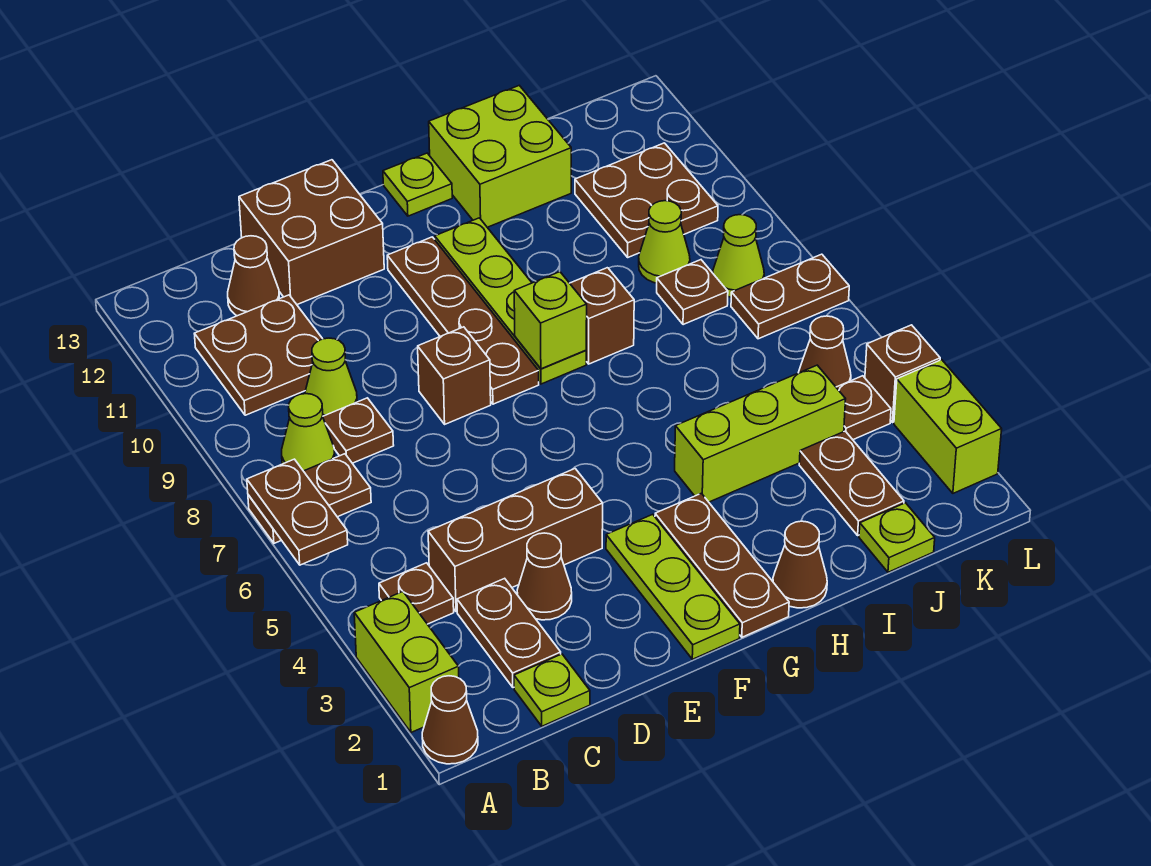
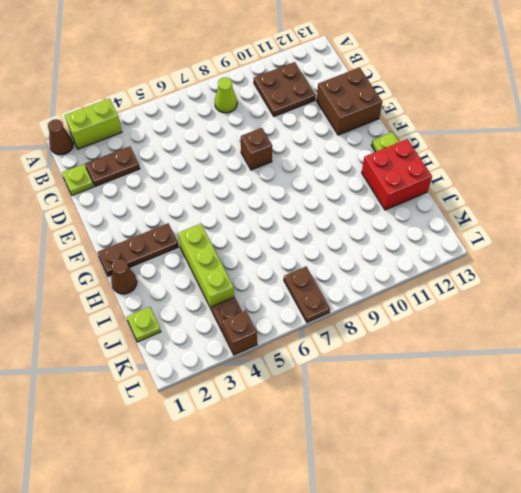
red 2x2 brick [362,139,432,210] -> lime 2x2 brick [429,86,571,227]
none -> brown 1x2 plate [248,454,371,543]
none -> brown 1x1 plate [379,563,454,624]
none -> brown 1x3 brick [428,469,603,612]
none -> brown 1x1 plate [323,398,394,463]

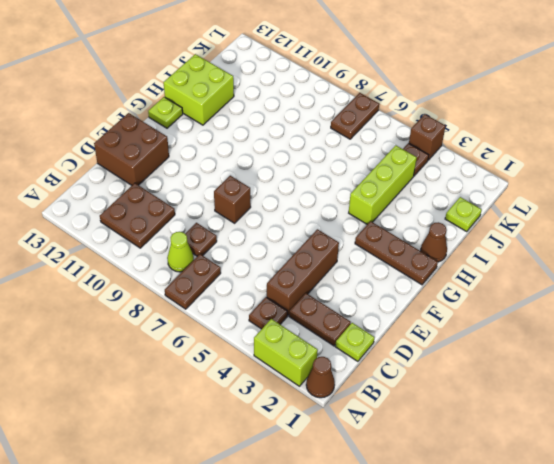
none -> lime 1x1 cone [305,338,357,416]
none -> brown 1x1 cone [228,236,279,316]
none -> brown 1x1 cone [517,533,572,620]
none -> lime 1x3 plate [606,514,740,659]

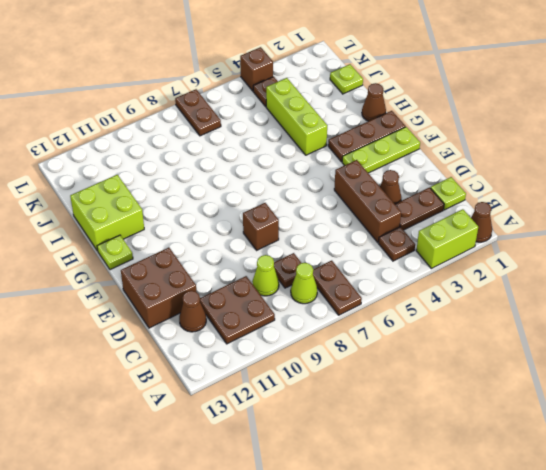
none -> brown 1x4 plate [387,237,539,404]
none -> lime 1x4 plate [435,218,586,384]
none -> brown 1x1 brick [570,268,634,364]
none -> brown 1x2 plate [799,431,904,535]

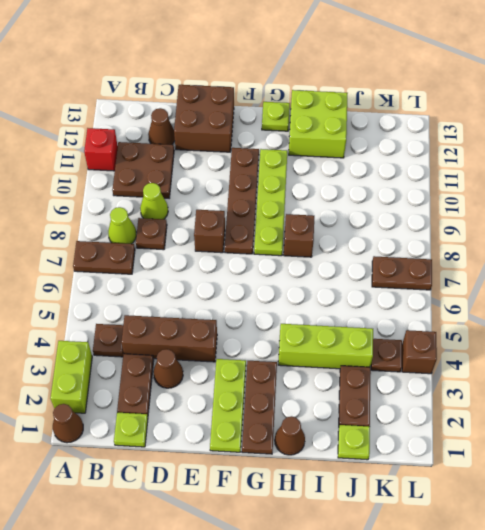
red 1x1 brick [84,128,118,171] -> none
none -> brown 1x1 plate [657,260,728,325]
none -> lime 1x1 cone [639,201,690,283]
none -> brown 2x2 plate [575,143,718,257]
none -> brown 1x1 cone [799,316,851,387]

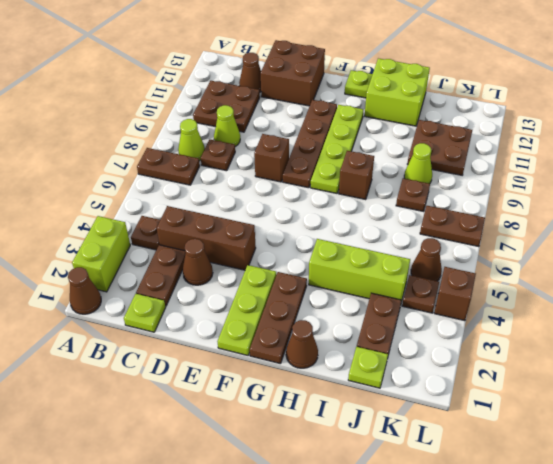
none -> lime 1x1 cone [713,215,764,297]
none -> lime 1x2 brick [894,360,1002,493]
none -> brown 1x2 plate [247,459,348,565]
none -> lime 1x1 brick [514,272,587,369]

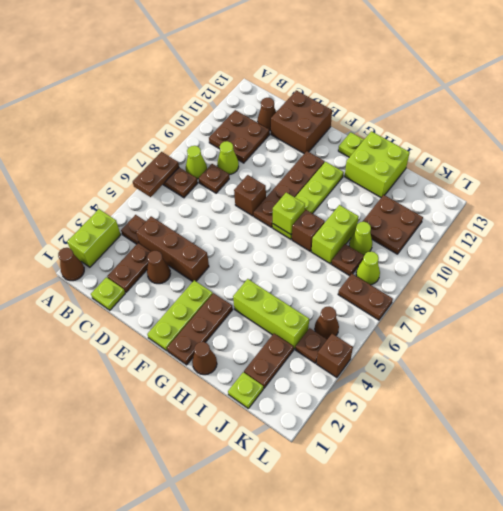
lime 1x2 brick [312,205,359,264] -> lime 1x2 brick moved to [894,360,1002,493]

